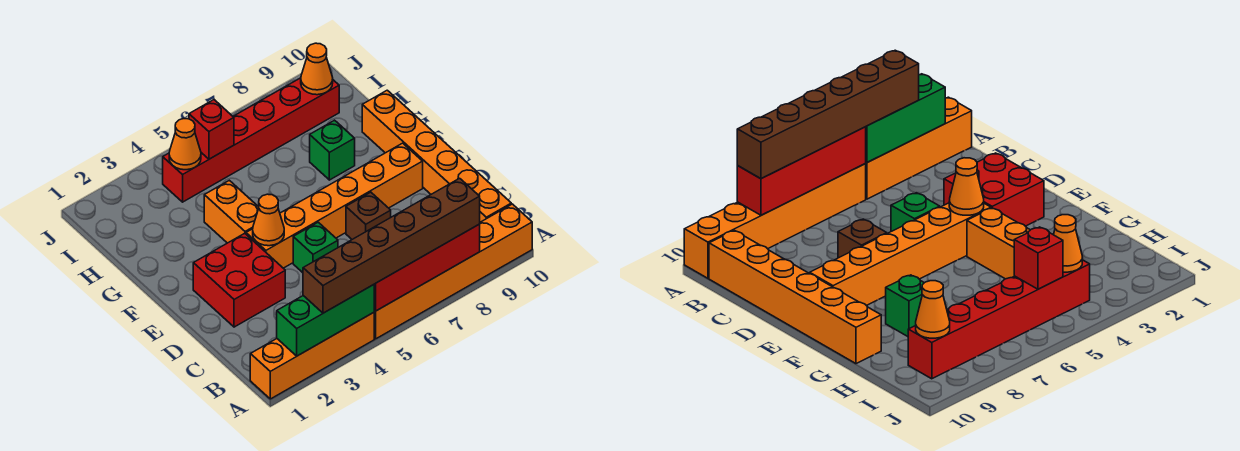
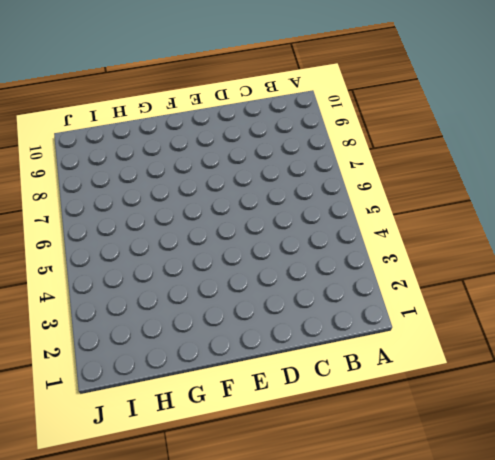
none -> orange 1x4 brick [250,313,374,399]
none -> orange 1x6 brick [374,204,532,339]
none -> orange 1x6 brick [362,90,511,222]

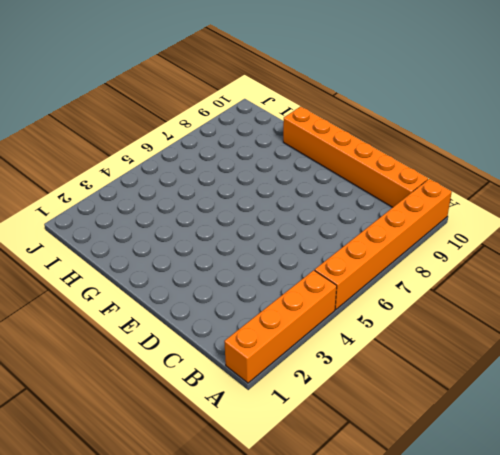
none -> red 2x2 brick [193,233,285,327]
none -> green 1x1 brick [293,222,338,273]
none -> brown 1x1 brick [346,192,391,239]

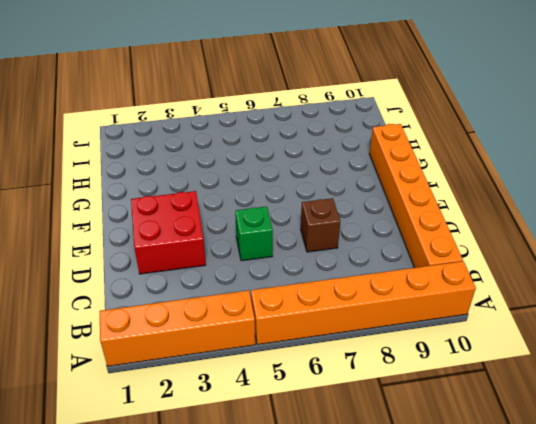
none -> orange 1x6 brick [246,143,423,268]
none -> orange 1x2 brick [204,180,259,243]
none -> green 1x1 brick [310,120,355,180]

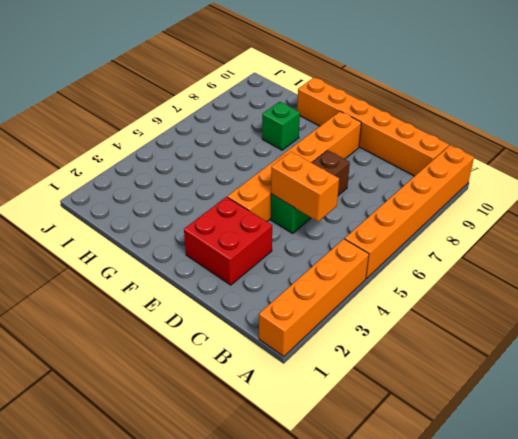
orange 1x2 brick [271,152,339,221] -> orange 1x2 brick moved to [204,180,259,243]
none -> red 1x6 brick [163,78,339,202]
none -> green 1x3 brick [277,285,374,356]
none -> red 1x4 brick [374,224,480,311]

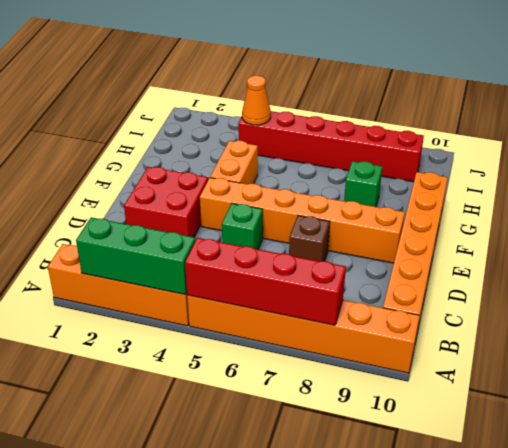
none -> orange 1x1 cone [253,194,284,246]
none -> red 1x1 brick [189,100,234,159]
none -> orange 1x1 cone [301,43,333,95]

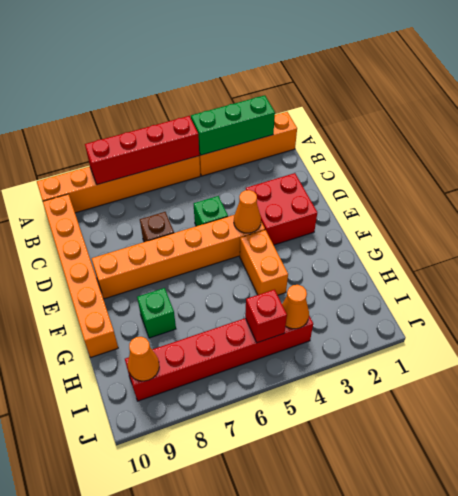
none -> brown 1x6 brick [303,178,480,313]

